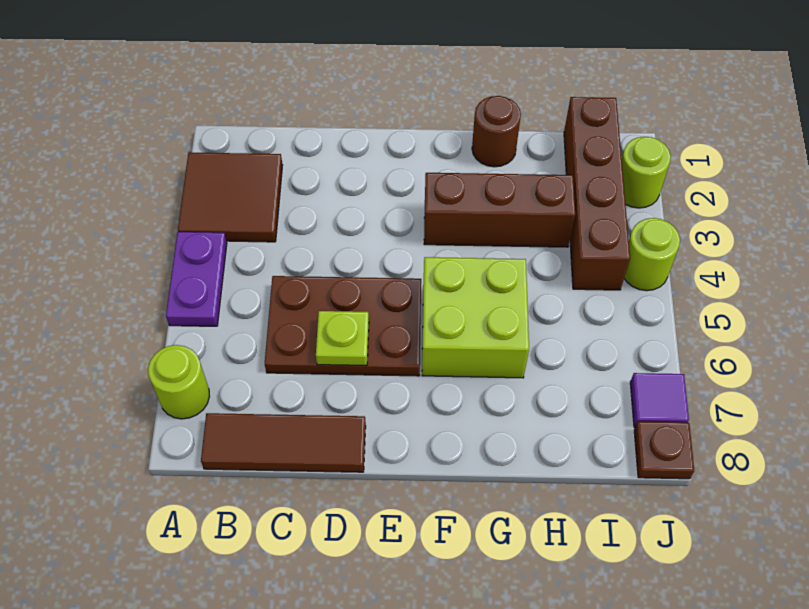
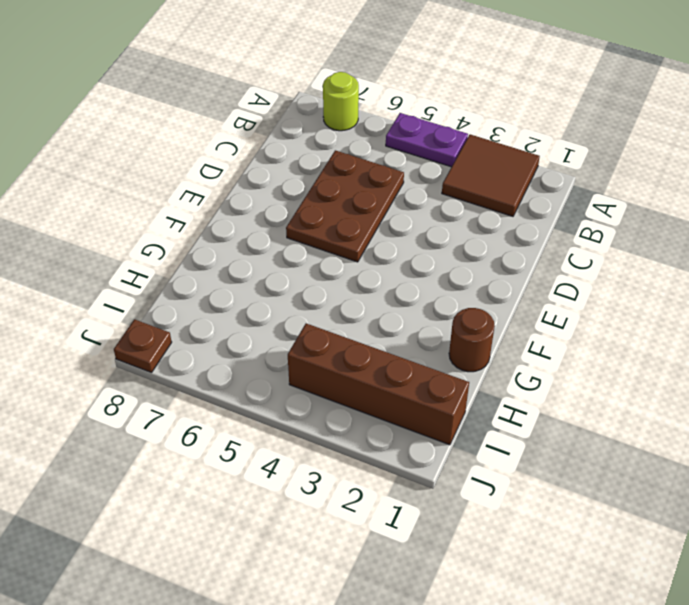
none -> brown 1x3 tile [201,413,366,472]
none -> brown 1x3 brick [424,173,575,247]
none -> lime 2x2 brick [422,257,529,378]

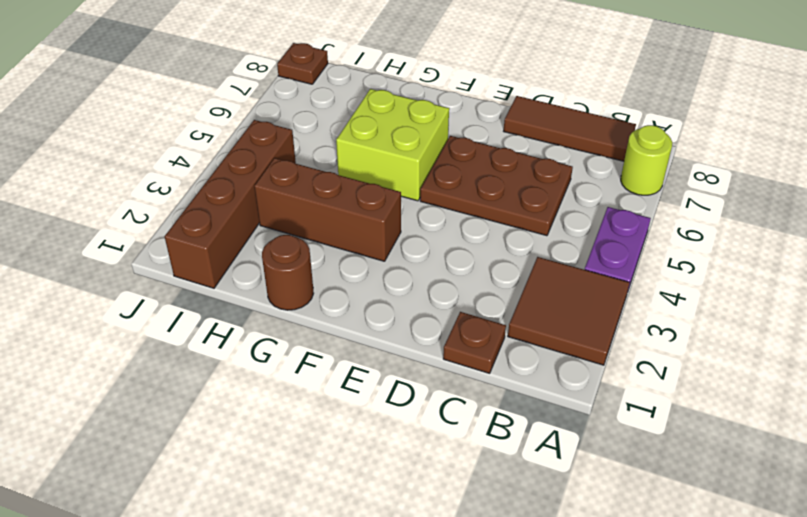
brown 1x1 plate [443,312,506,373] -> none
none -> lime 1x1 round brick [622,137,671,208]
none -> lime 1x1 round brick [624,218,680,291]
none -> purple 1x1 tile [630,373,689,428]

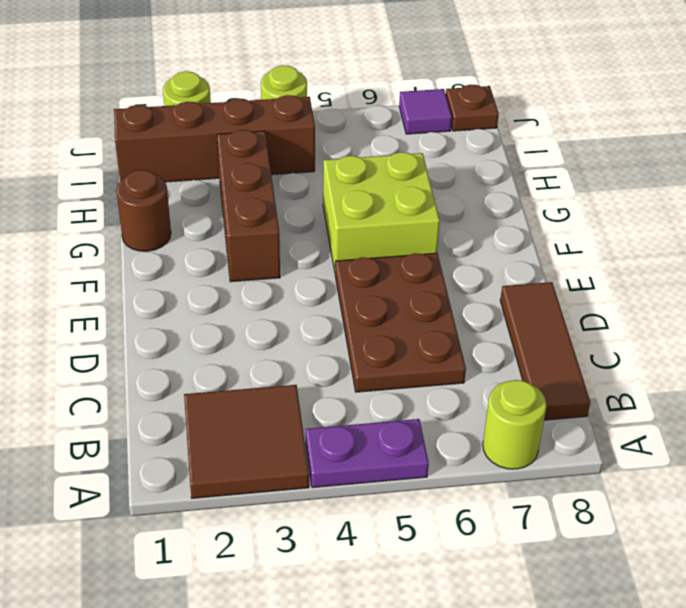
none -> lime 1x1 plate [316,311,369,366]

